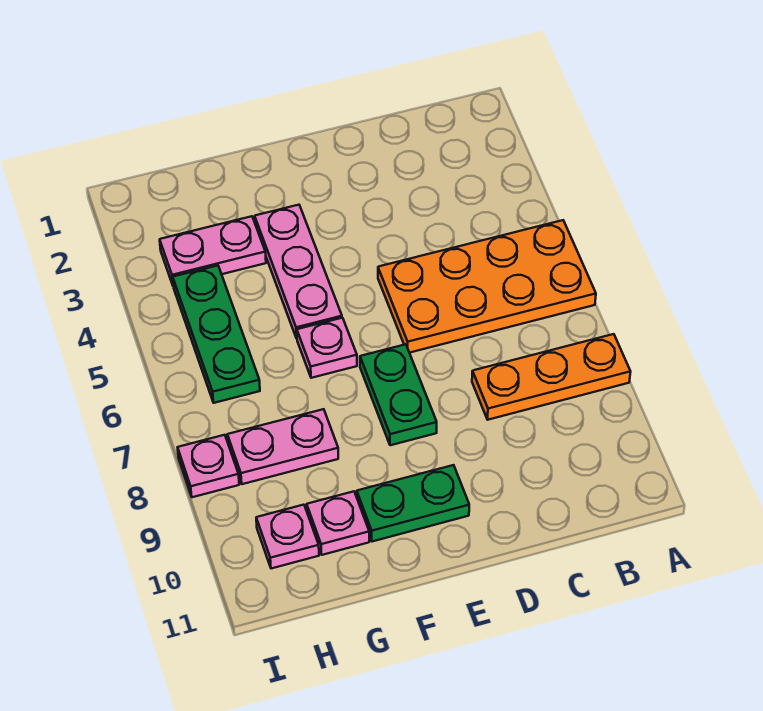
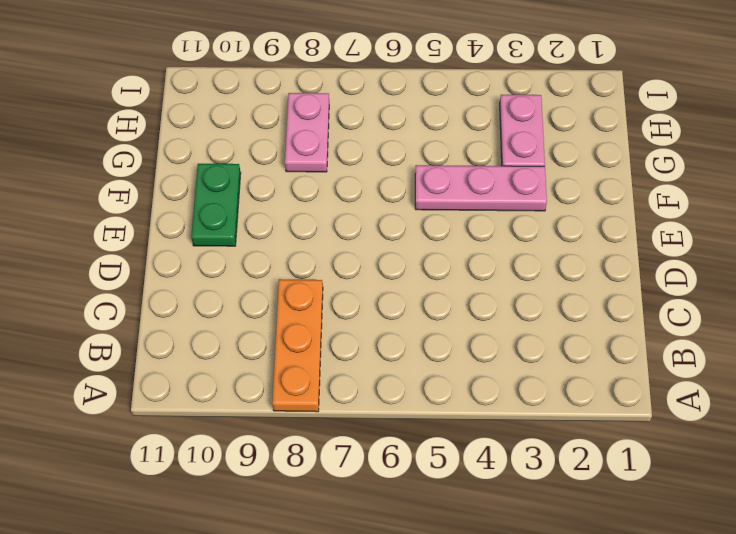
none -> orange 2x4 plate [378,220,596,353]
none -> green 1x2 plate [360,344,437,445]
none -> pink 1x1 plate [297,318,357,378]

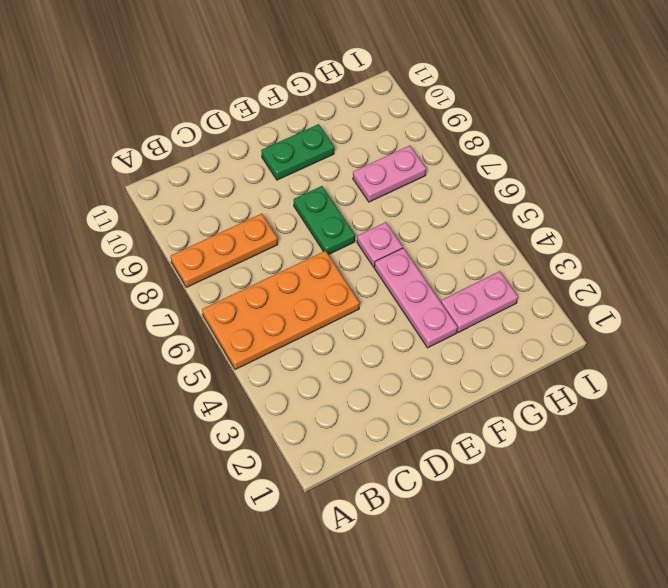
none -> pink 1x1 plate [307,491,369,555]
none -> green 1x3 plate [173,266,260,403]
none -> pink 1x1 plate [256,505,319,569]

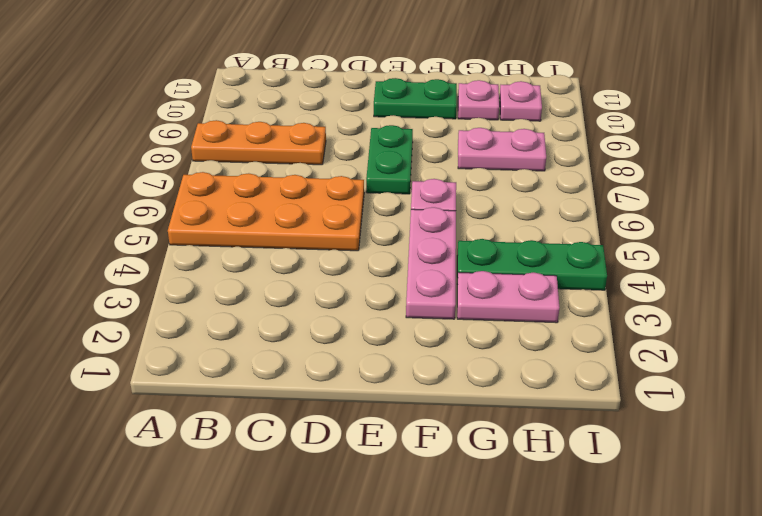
green 1x3 plate [457,239,607,290] -> green 1x3 plate turned to [173,266,260,403]
none -> pink 1x1 plate [178,435,239,497]

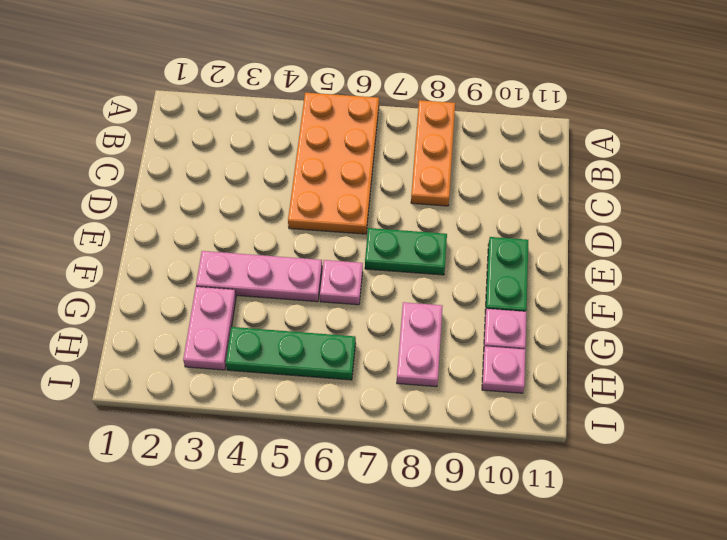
none -> pink 1x1 plate [178,435,239,497]

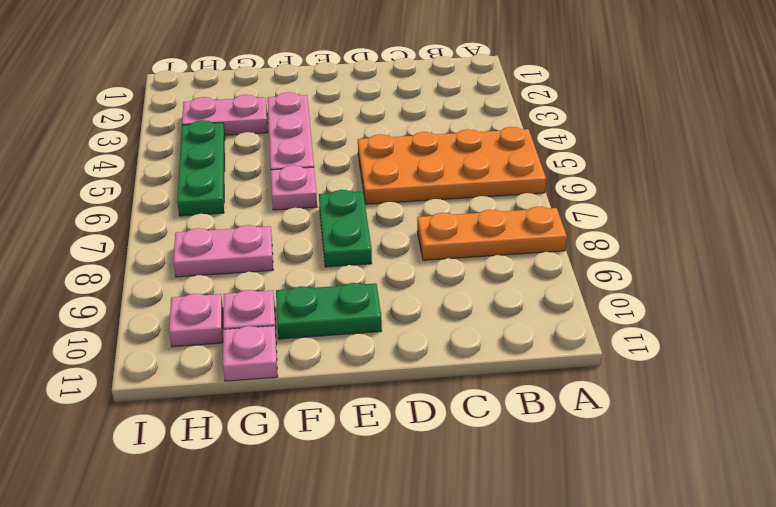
pink 1x1 plate [223,326,278,381] -> pink 1x1 plate moved to [178,435,239,497]

